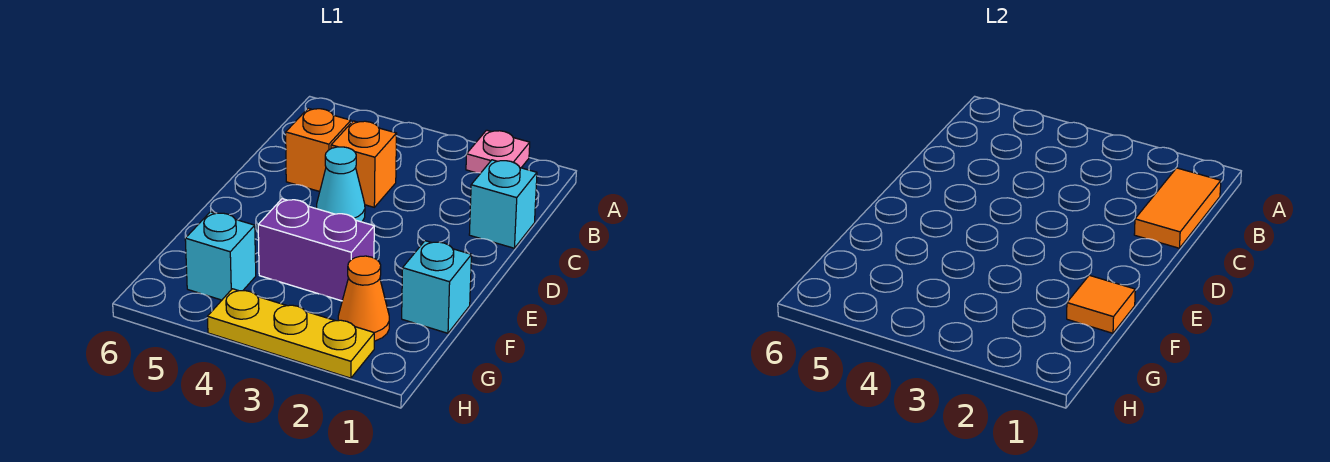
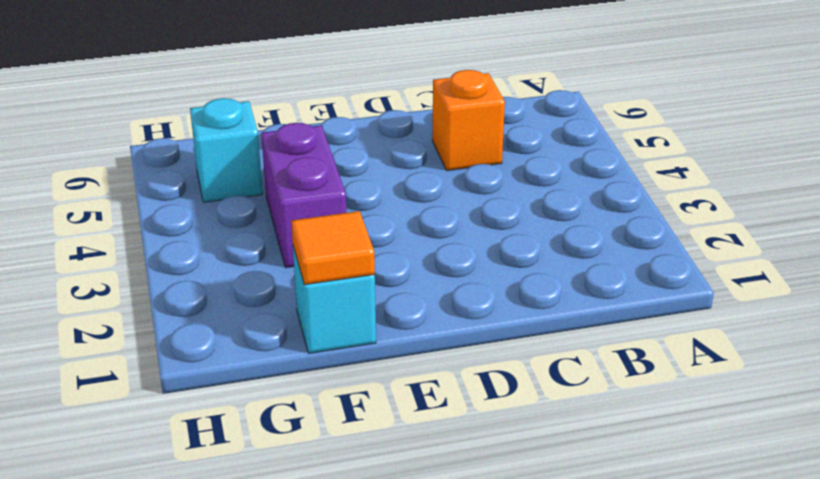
none -> pink 1x1 plate [466,130,530,173]
none -> cyan 1x1 brick [469,160,537,248]
none -> orange 1x1 brick [331,121,397,207]

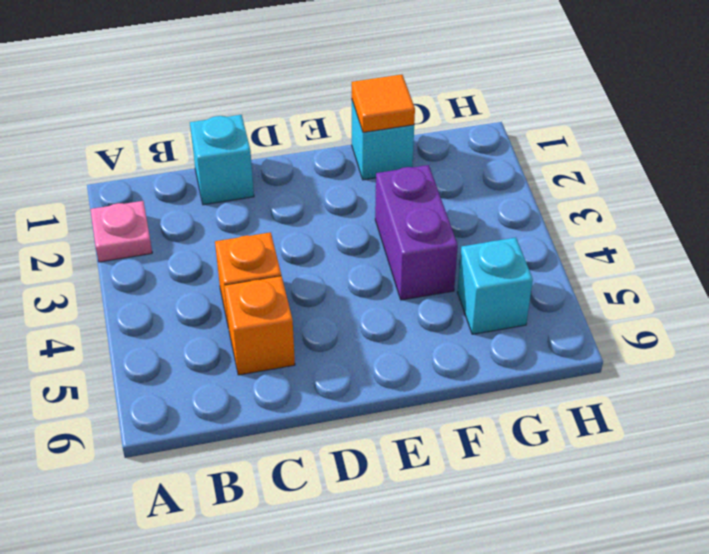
none -> cyan 1x1 cone [317,147,365,222]
none -> orange 1x1 cone [338,256,389,341]
none -> yellow 1x3 plate [207,289,374,378]

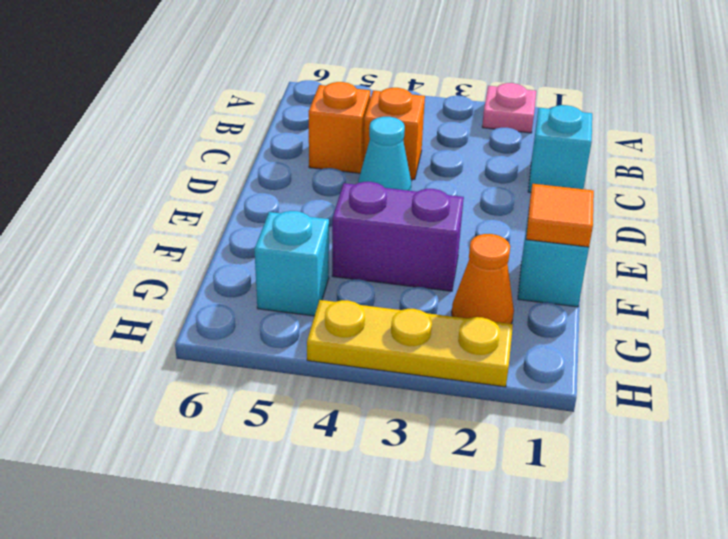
none -> orange 1x2 tile [1134,168,1221,248]

